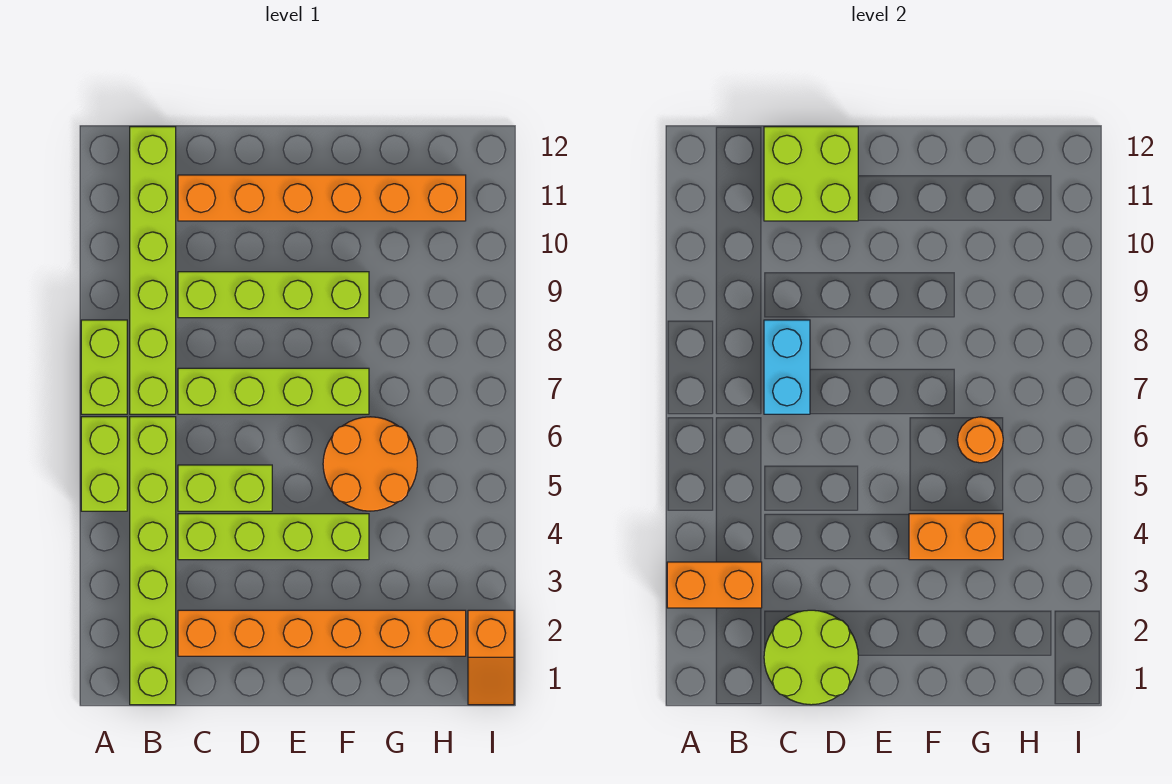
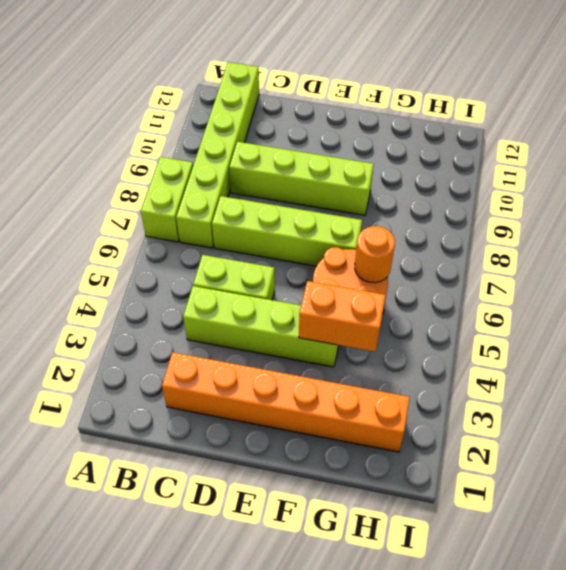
none -> lime 1x2 brick [81,417,127,511]
none -> lime 1x6 brick [130,417,176,705]
none -> orange 1x6 brick [178,175,466,221]

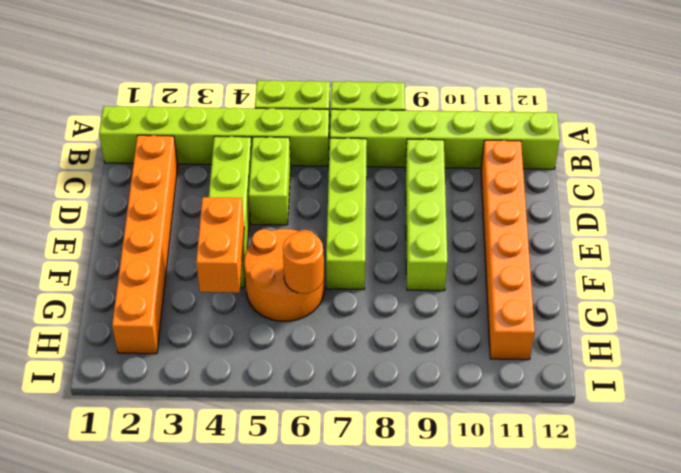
none -> orange 1x2 slope [468,610,514,705]
none -> orange 1x2 brick [667,562,762,608]
none -> lime 2x2 round brick [764,610,858,705]

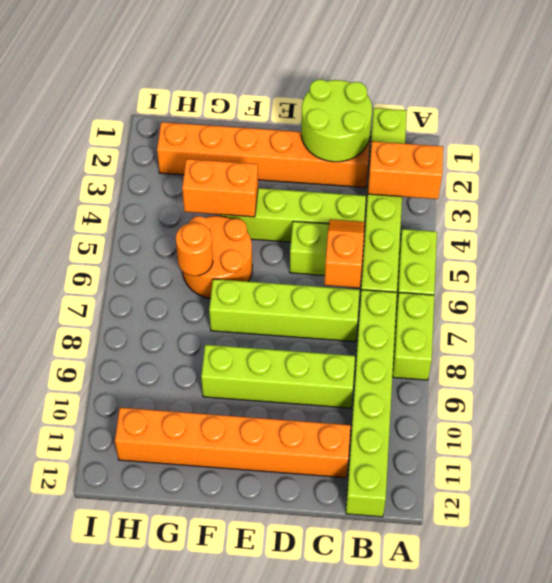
orange 1x2 slope [324,220,364,288] -> orange 1x2 slope moved to [468,610,514,705]
none -> cyan 1x2 brick [764,320,810,414]
none -> lime 2x2 brick [764,127,858,221]

